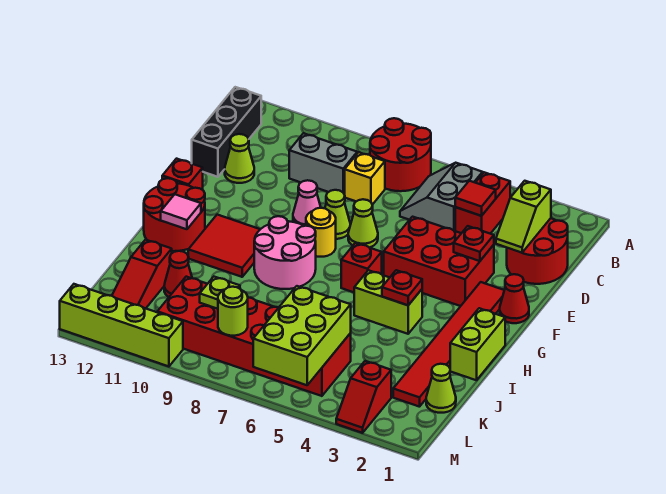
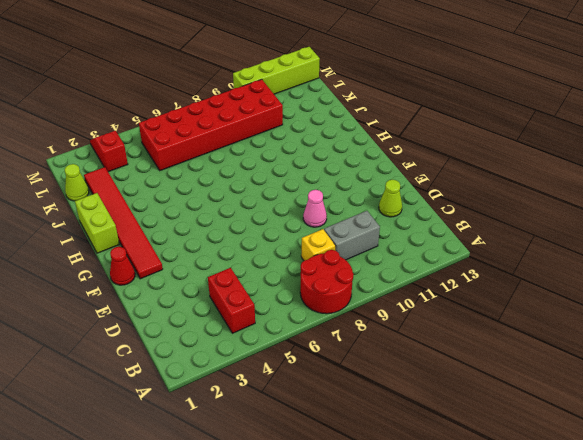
none -> grey 2x2 slope [400,163,483,231]
none -> black 1x3 brick [192,87,261,177]
none -> red 2x2 round brick [507,218,568,284]
none -> red 2x3 brick [384,217,494,306]

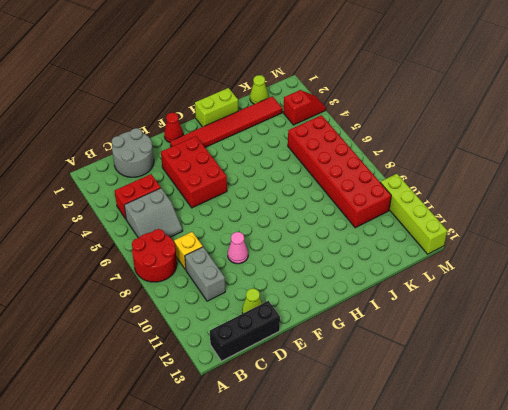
grey 2x2 round brick [112,128,154,177] -> red 2x2 round brick [507,218,568,284]
none -> lime 1x1 cone [348,199,378,248]
none -> lime 1x1 cone [325,190,350,239]
none -> yellow 1x1 round brick [306,208,336,257]
none -> red 1x1 brick [162,159,203,190]

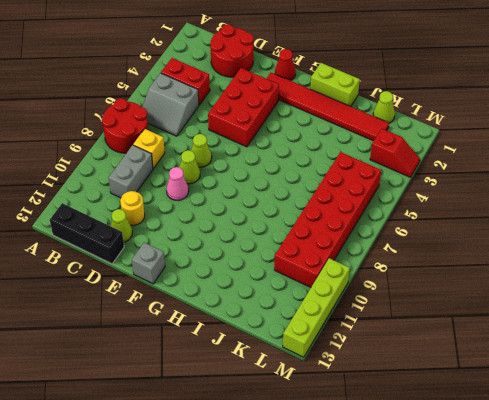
yellow 1x1 round brick [120,191,145,225] -> yellow 1x1 round brick moved to [306,208,336,257]
grey 1x1 brick [132,243,165,284] -> red 1x1 brick [162,159,203,190]
none -> red 1x1 brick [341,243,382,292]
none -> pink 2x2 round brick [254,216,316,289]
none -> red 2x2 tile [188,215,260,277]
none -> red 2x2 round brick [144,178,205,251]

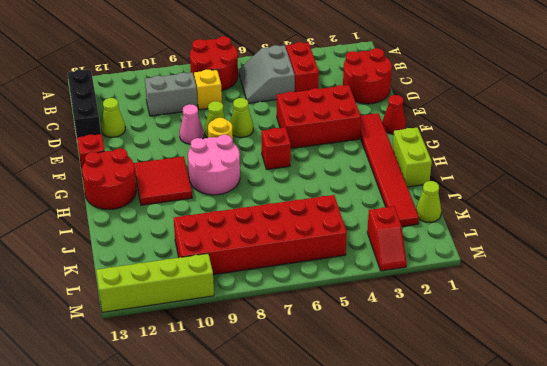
none -> lime 1x2 brick [354,270,422,334]
none -> red 1x1 cone [164,251,192,297]
none -> red 1x3 slope [112,240,172,308]
none -> lime 1x2 slope [496,181,551,253]

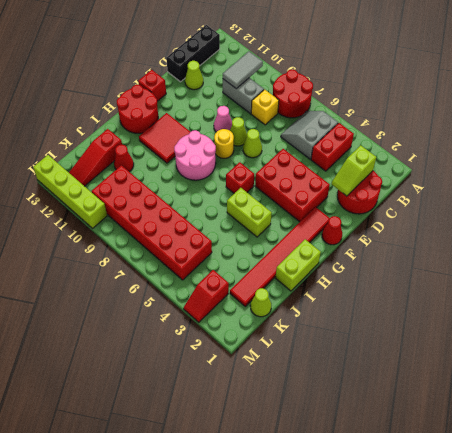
grey 1x2 tile [223,51,263,89] -> none
none -> red 1x1 tile [455,181,496,216]
none -> red 1x1 plate [454,226,494,261]
none -> red 1x1 plate [382,270,422,305]
none -> pink 1x1 tile [161,194,201,229]

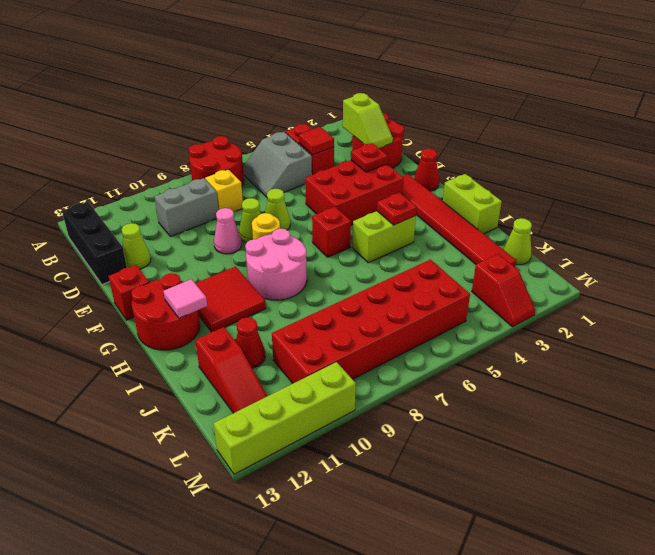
none -> lime 2x3 brick [253,286,351,385]
none -> lime 1x1 plate [200,277,240,309]
none -> lime 1x1 round brick [218,287,248,336]

